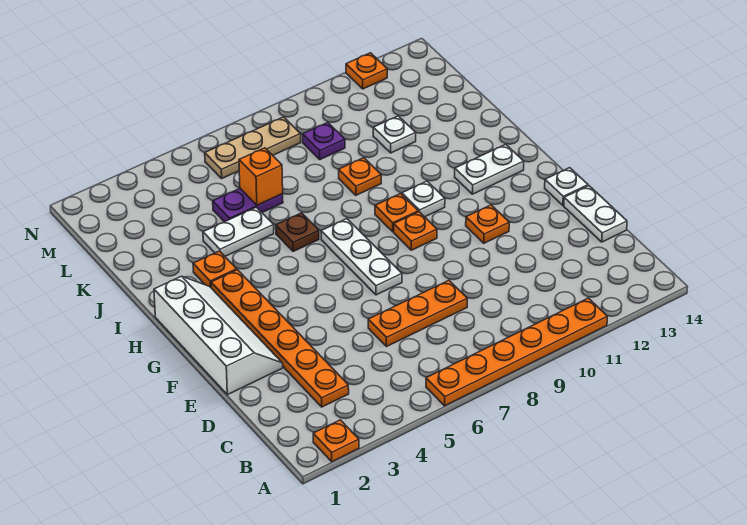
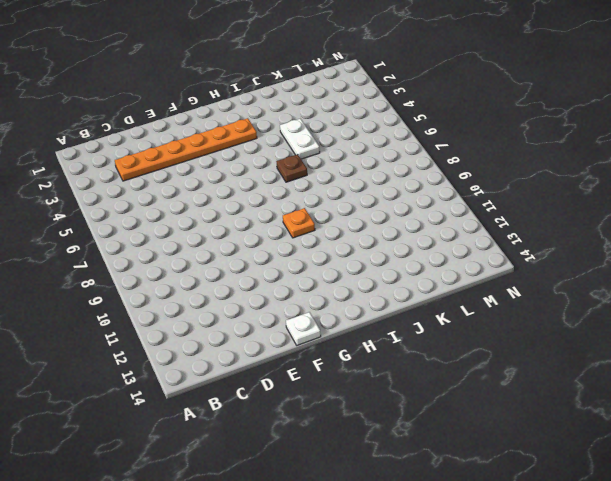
none -> orange 1x1 plate [313,420,359,462]
none -> orange 1x6 plate [426,298,607,406]
none -> orange 1x3 plate [368,280,467,347]

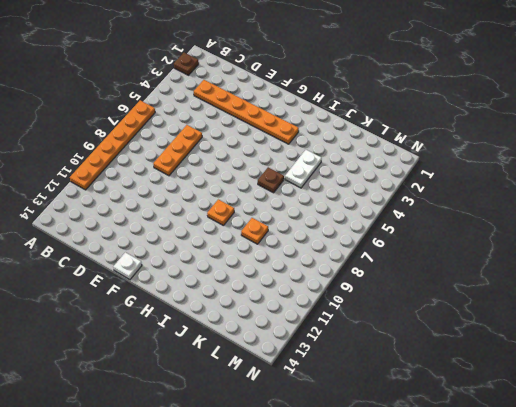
brown 1x1 plate [174,53,199,75] -> orange 1x1 plate [313,420,359,462]
none -> white 1x2 plate [564,186,627,242]
none -> white 2x4 slope [154,276,283,395]
none -> white 1x3 plate [321,219,402,295]

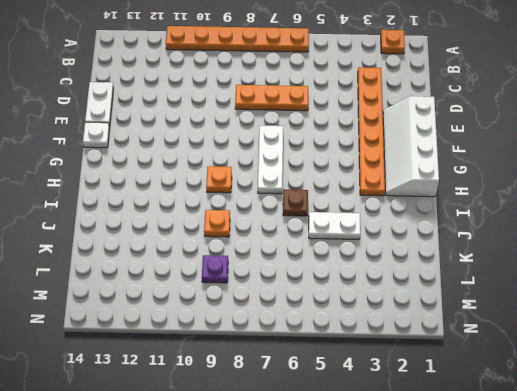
none -> orange 1x1 plate [466,205,509,243]
none -> orange 1x1 plate [394,212,437,250]
none -> white 1x1 plate [402,181,445,217]

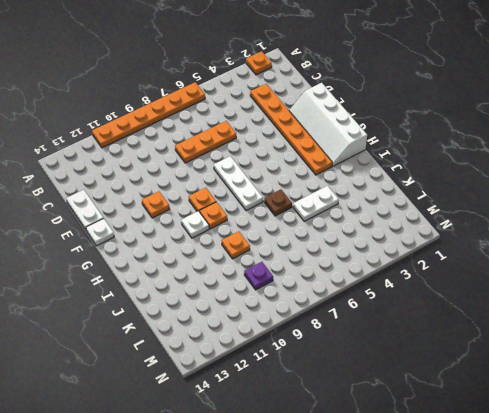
none -> white 1x2 plate [455,144,524,194]
none -> orange 1x1 plate [193,251,237,287]
none -> purple 1x2 plate [213,188,283,222]

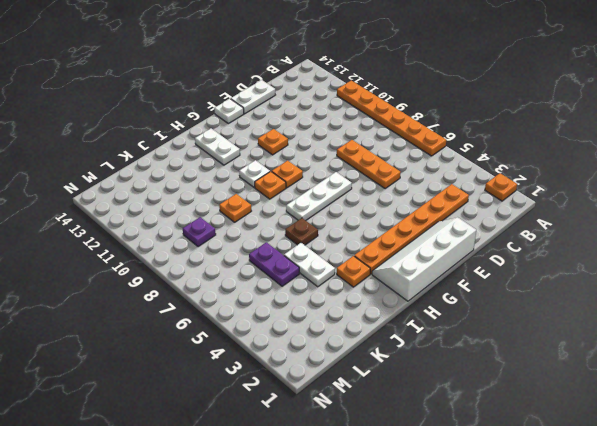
none -> white 1x1 plate [373,116,416,153]
none -> tan 1x3 plate [205,117,301,178]
none -> orange 1x1 plate [346,53,387,89]

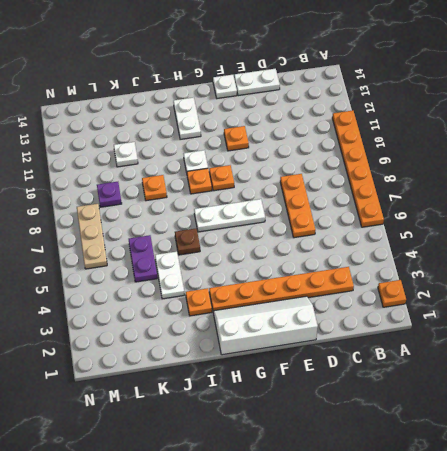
none -> orange 1x1 plate [346,53,387,89]
none -> orange 1x1 brick [239,148,283,205]

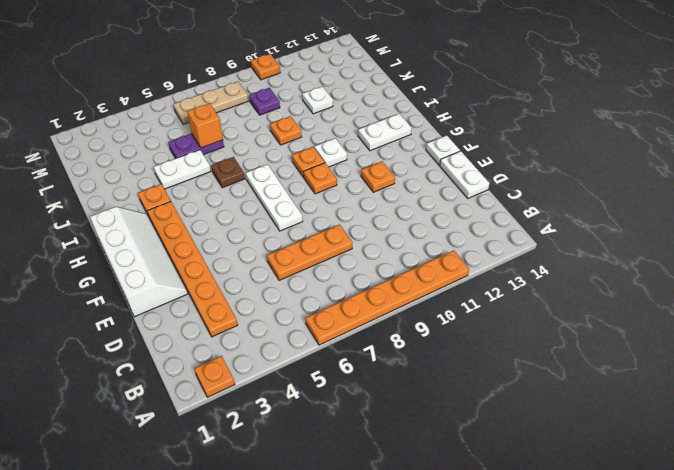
orange 1x1 plate [251,54,280,80] -> orange 1x1 plate moved to [346,53,387,89]

